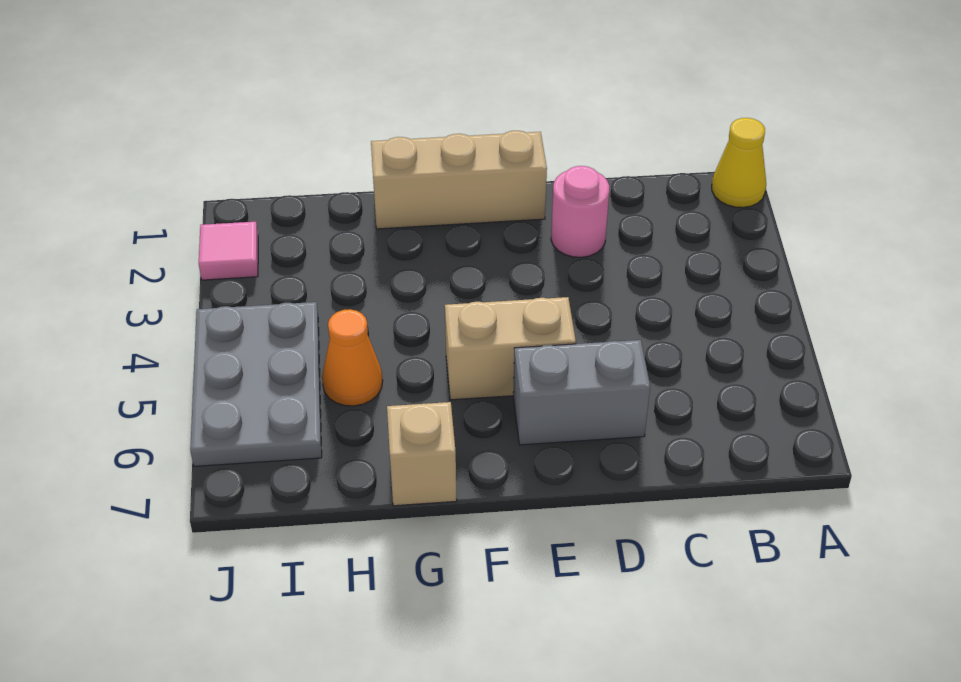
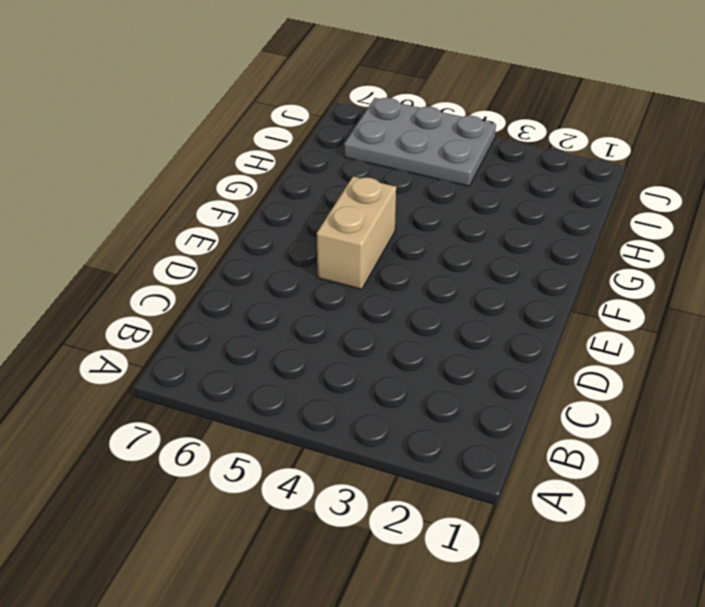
none -> yellow 1x1 cone [712,118,766,208]
none -> pink 1x1 round brick [551,166,609,257]

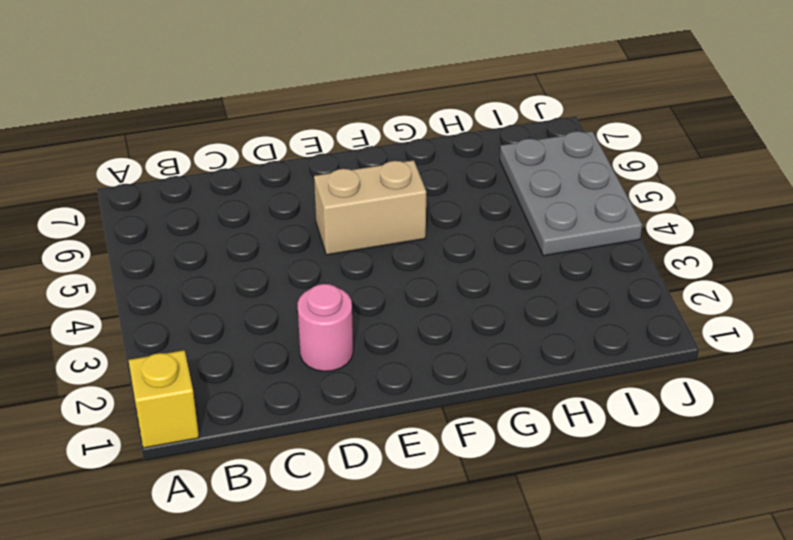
yellow 1x1 brick [128,350,199,448] -> yellow 1x1 cone [712,118,766,208]
none -> grey 1x2 brick [513,340,650,445]
none -> tan 1x3 brick [371,131,547,229]

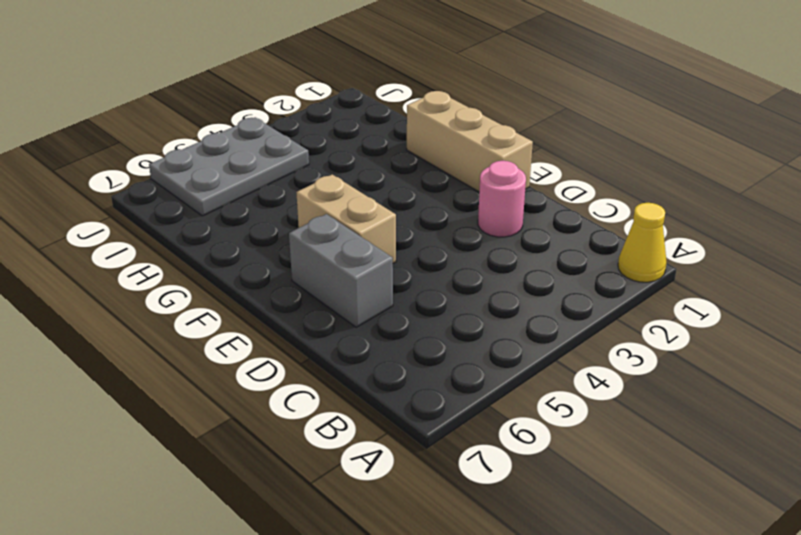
none -> tan 1x1 brick [387,402,457,506]
none -> orange 1x1 cone [322,309,383,406]

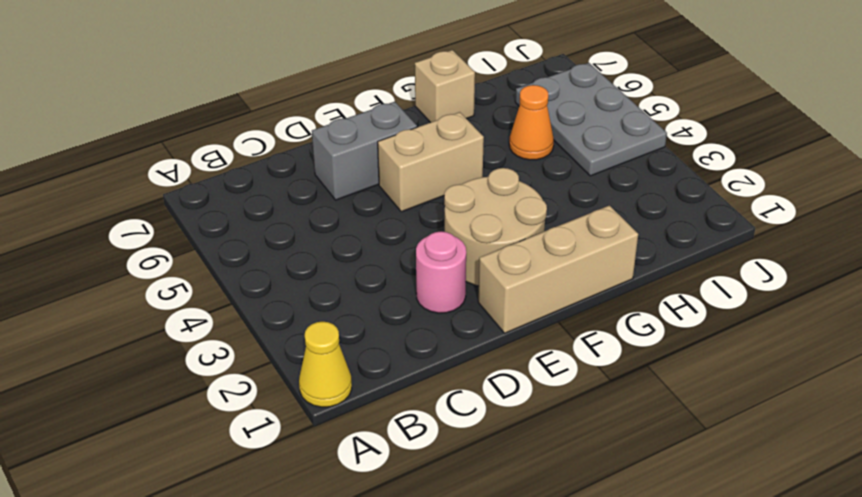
tan 2x2 round brick [444,168,547,286] -> none
none -> pink 1x1 tile [199,222,258,280]

